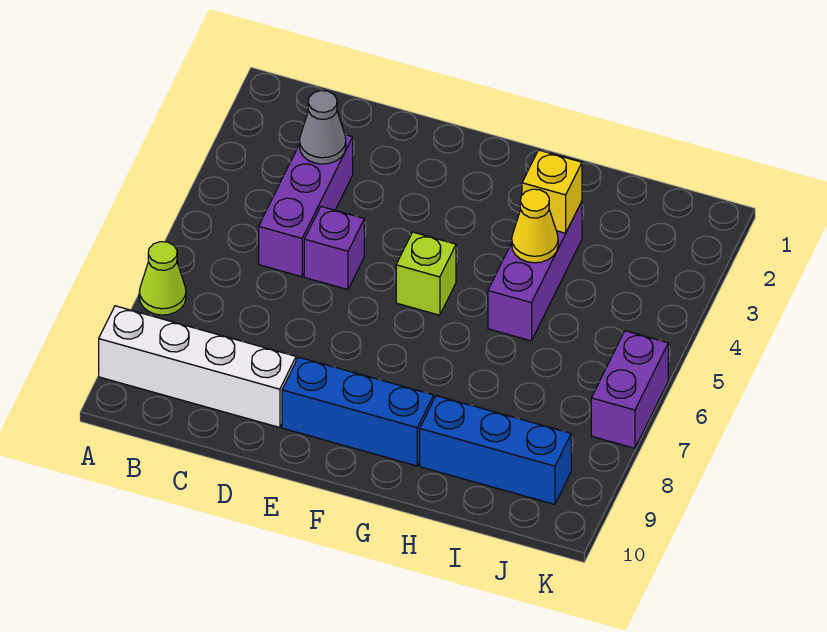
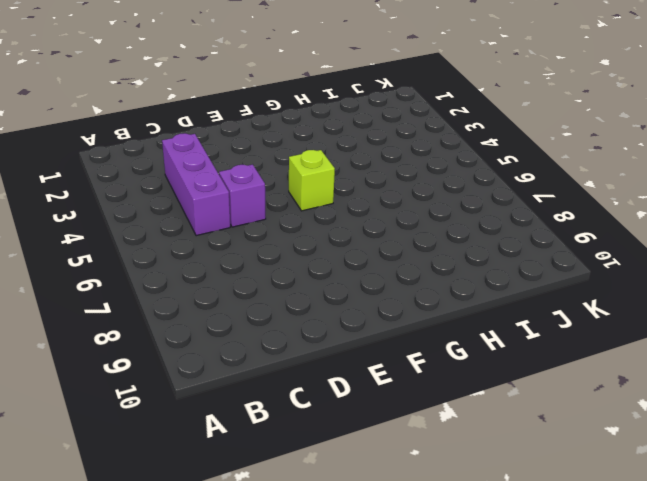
none -> lime 1x1 cone [139,242,186,315]
none -> white 1x4 brick [99,306,296,428]
none -> blue 1x3 brick [282,357,434,466]

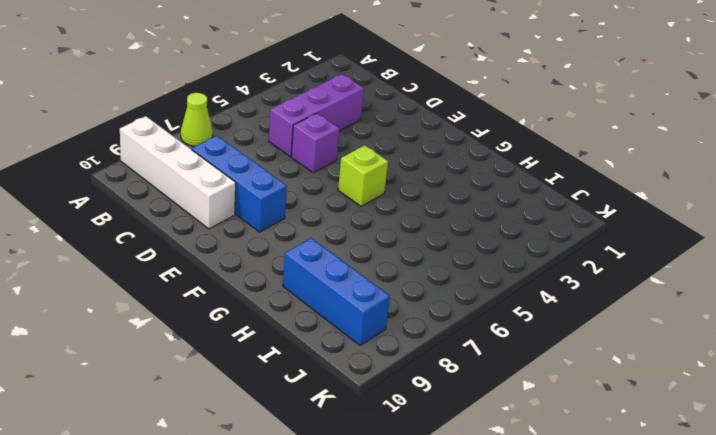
blue 1x3 brick [192,136,287,232] -> blue 1x3 brick moved to [282,357,434,466]
none -> purple 1x3 brick [488,202,582,341]
none -> purple 1x2 brick [591,331,668,448]
none -> grey 1x1 cone [299,91,346,164]

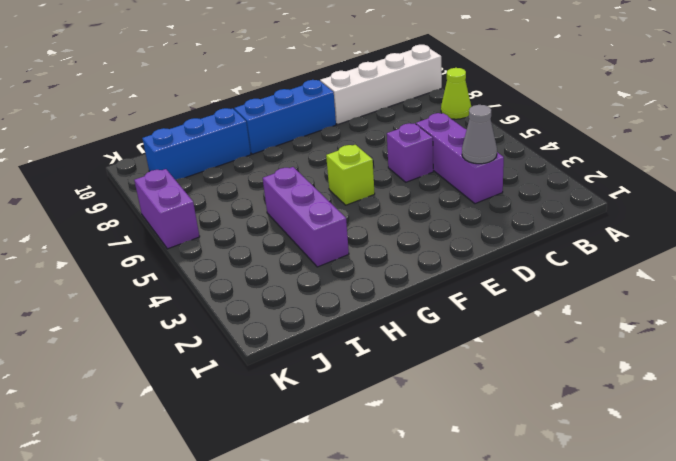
none -> yellow 1x1 brick [522,150,582,233]
none -> yellow 1x1 cone [512,189,558,263]

